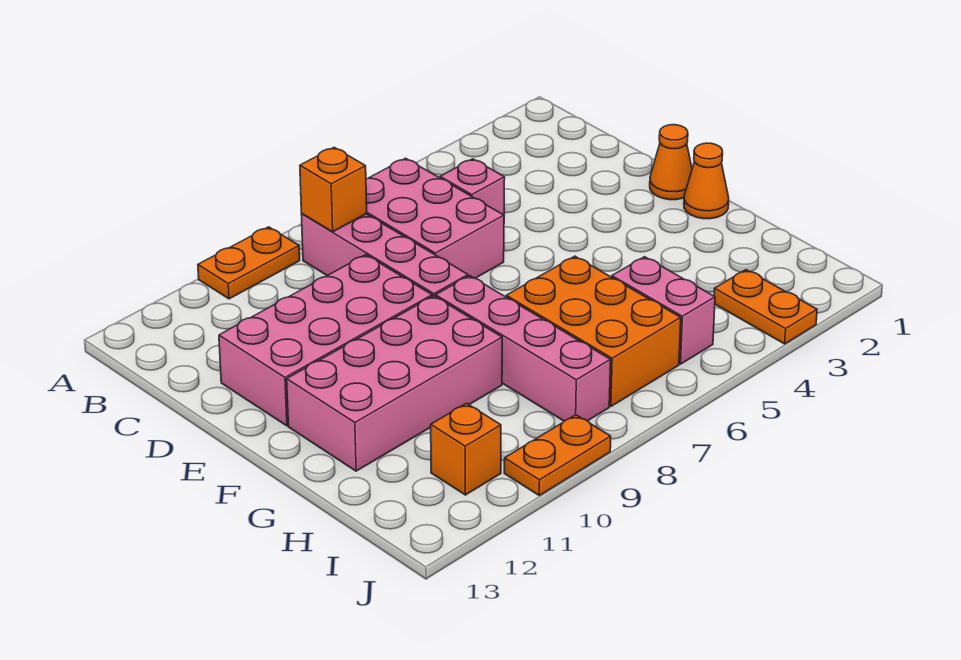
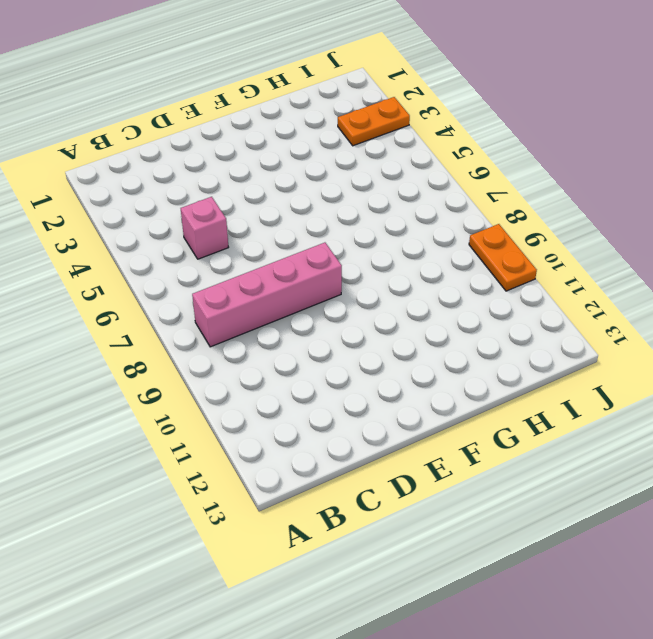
none -> orange 1x2 plate [198,227,300,299]
none -> pink 2x3 brick [366,158,504,278]
none -> pink 2x4 brick [219,255,432,426]

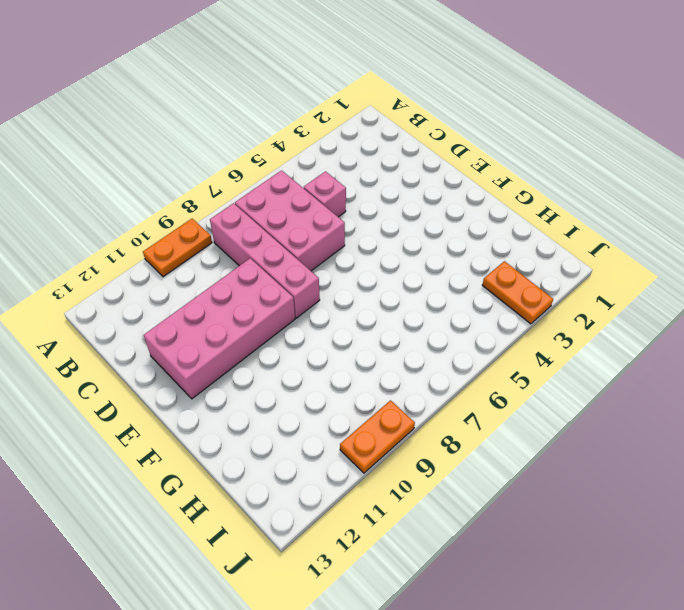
none -> orange 1x1 cone [650,125,692,200]
none -> orange 1x1 cone [684,143,729,219]
none -> pink 1x4 brick [436,276,611,421]

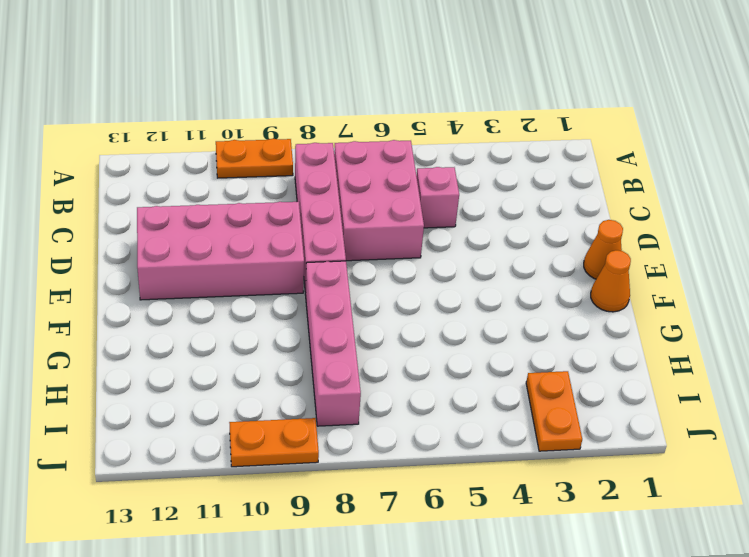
none -> pink 2x4 brick [287,296,502,471]
none -> orange 2x3 brick [506,256,681,406]
none -> pink 1x2 brick [612,257,715,364]

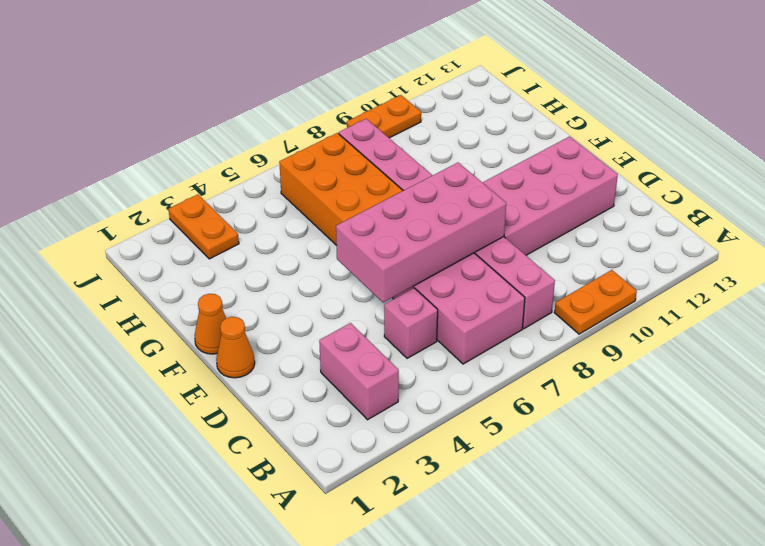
pink 1x2 brick [319,323,399,420] -> pink 1x2 brick moved to [612,257,715,364]
pink 2x4 brick [336,163,506,303] -> pink 2x4 brick moved to [287,296,502,471]
none -> orange 1x1 brick [431,403,501,495]
none -> orange 1x1 brick [300,147,367,232]

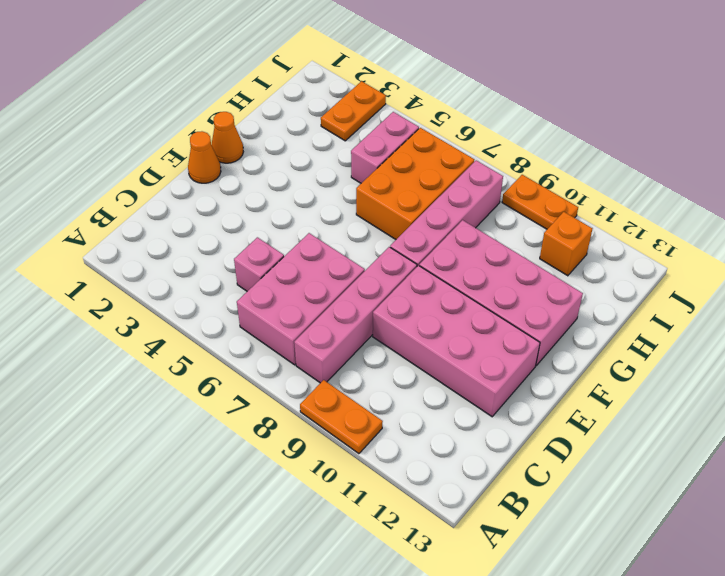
none -> orange 1x1 brick [300,147,367,232]

